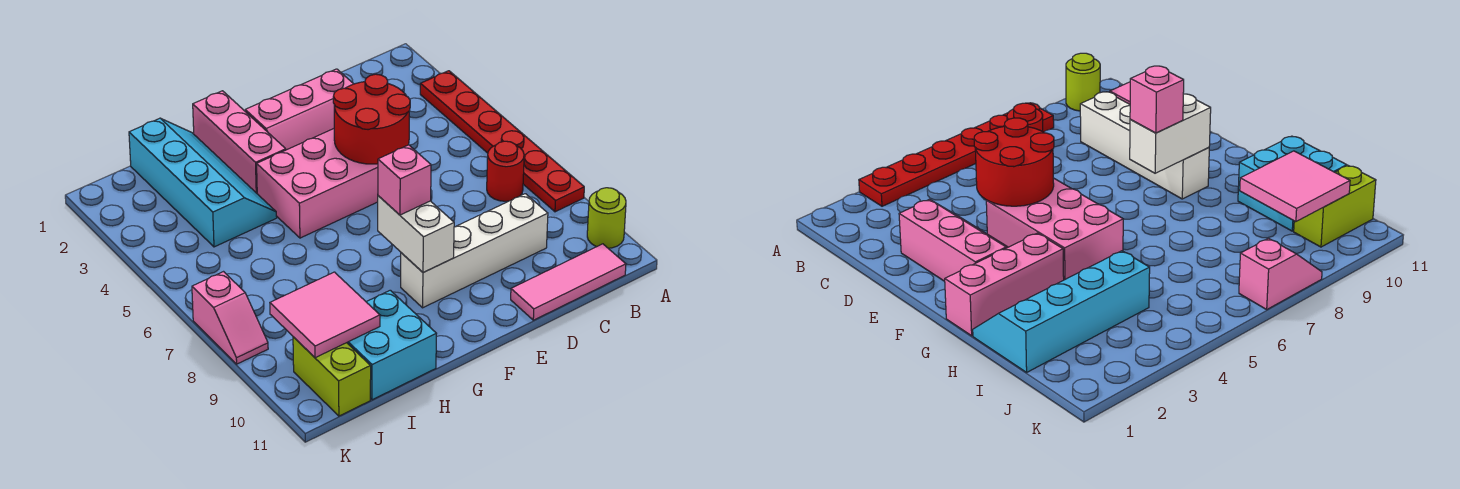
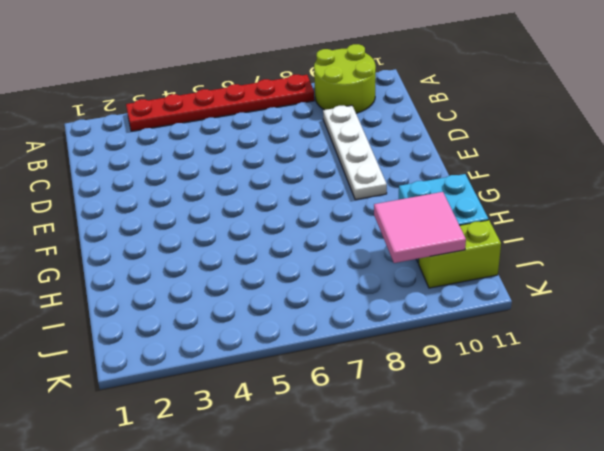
lime 2x2 round brick [314,44,376,113] -> lime 1x1 round brick [587,188,626,248]
white 1x4 plate [323,105,387,200] -> white 1x4 brick [401,194,548,308]
none -> red 1x1 round brick [487,141,524,201]
none -> pink 1x3 tile [511,244,626,320]
none -> pink 2x3 slope [245,69,353,150]

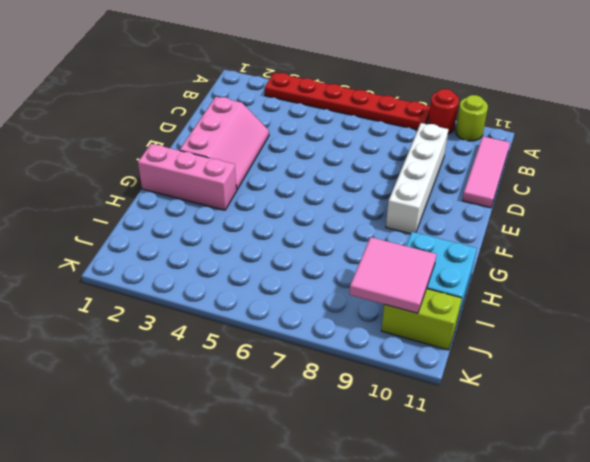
red 1x1 round brick [428,89,459,134] -> red 1x1 round brick moved to [487,141,524,201]
none -> pink 2x3 brick [257,129,378,238]
none -> cyan 2x4 slope [129,118,277,247]
none -> pink 1x2 slope [192,272,268,364]

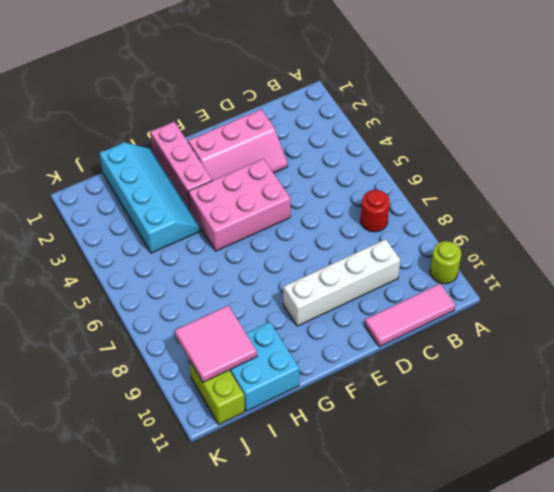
none -> red 1x6 plate [420,71,584,212]
none -> pink 1x2 slope [192,272,268,364]
none -> red 2x2 round brick [333,74,410,164]

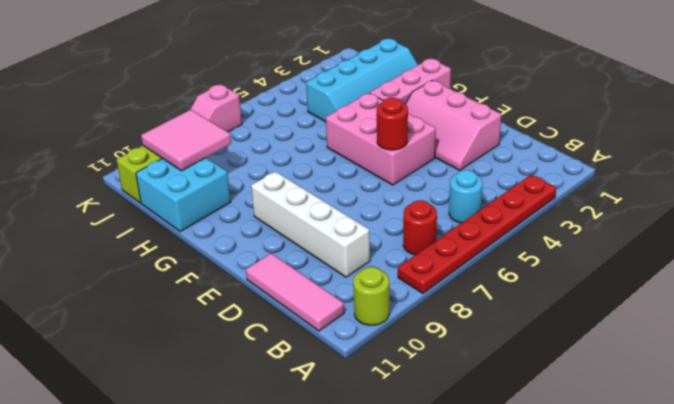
cyan 1x1 round brick [449,170,483,223] -> none
red 1x1 round brick [377,98,408,150] -> red 2x2 round brick [333,74,410,164]
none -> white 1x2 brick [378,196,454,273]
none -> pink 1x1 brick [378,145,431,215]

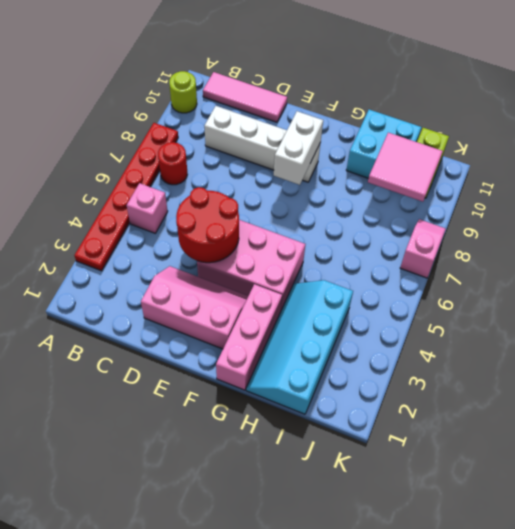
pink 1x1 brick [127,183,168,233] -> pink 1x1 brick moved to [378,145,431,215]

